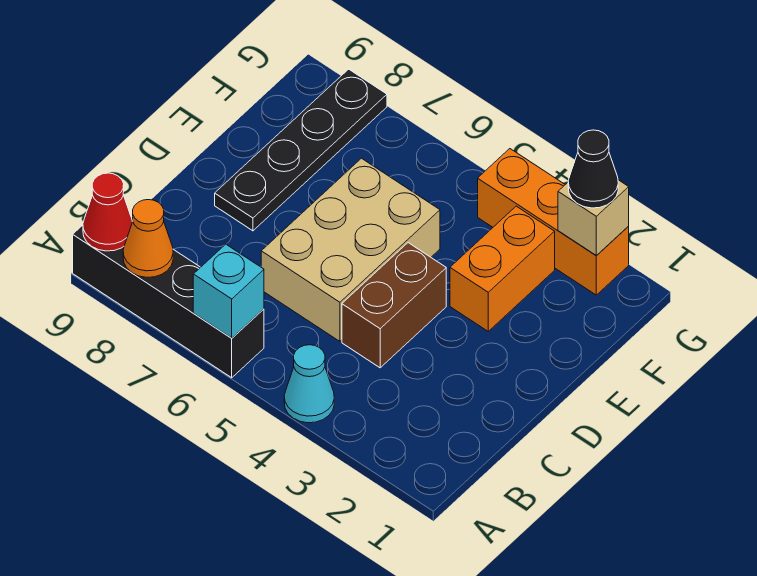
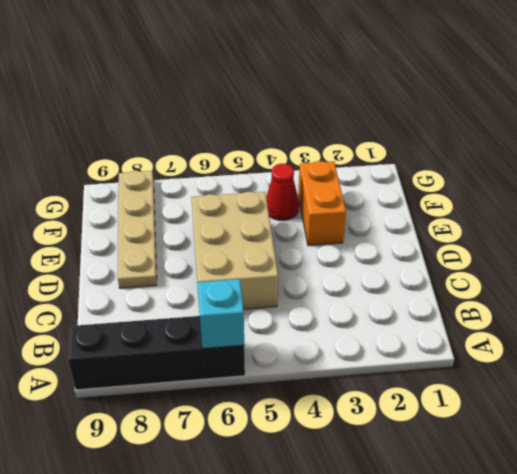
tan 1x4 plate [118,171,157,288] -> black 1x4 plate [215,69,387,231]
red 1x1 cone [266,163,299,220] -> red 1x1 cone moved to [83,173,132,251]
none -> cyan 1x1 cone [284,345,334,423]
none -> brown 1x2 brick [342,243,446,368]
none -> orange 1x3 brick [478,149,629,295]

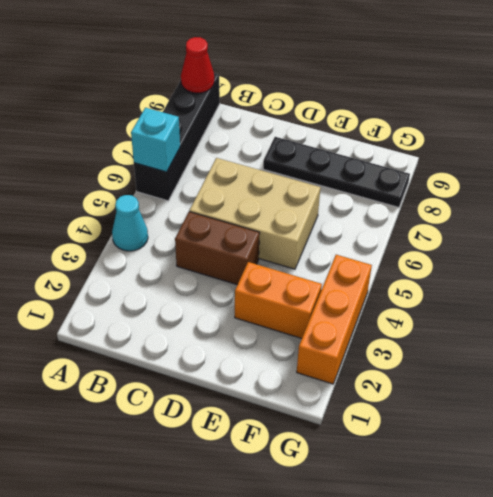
none -> orange 1x1 cone [123,200,173,277]
none -> tan 1x1 brick [558,180,629,256]
none -> black 1x1 cone [568,130,618,208]

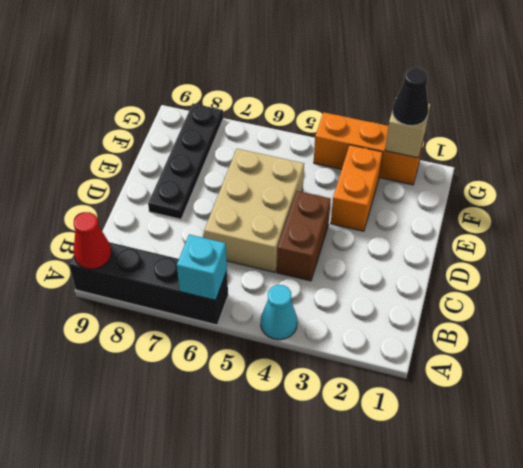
none -> orange 1x1 cone [123,200,173,277]

